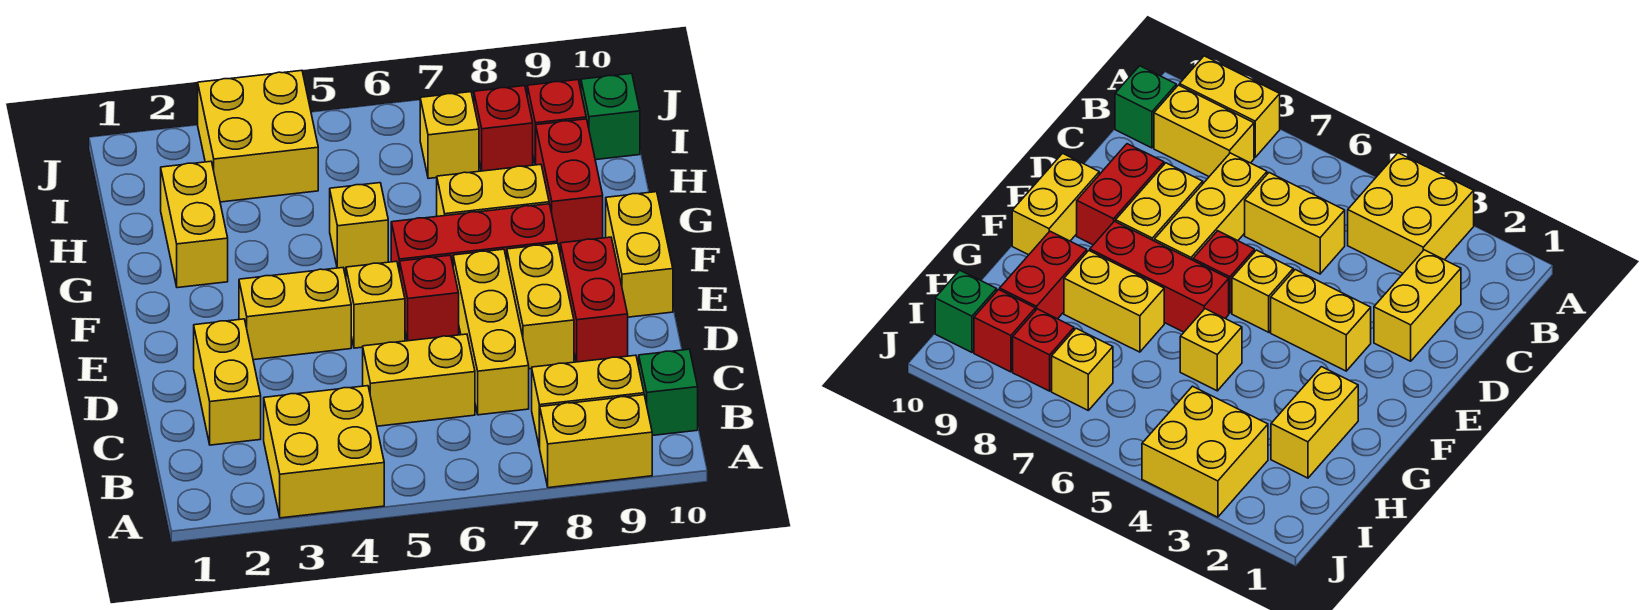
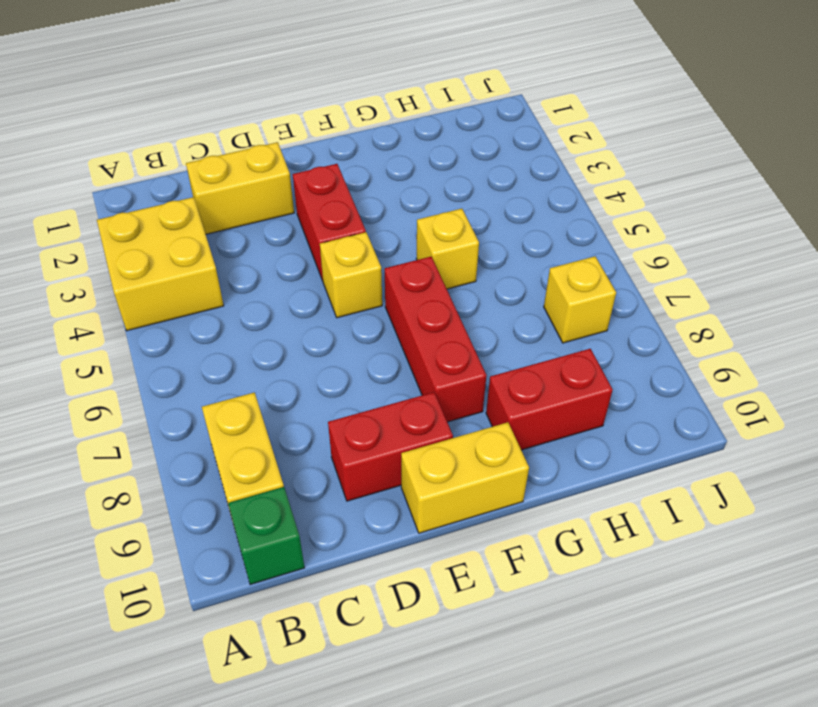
red 1x2 brick [293,164,366,281] -> yellow 1x2 brick [239,268,351,360]
none -> yellow 1x2 brick [540,395,652,488]
none -> yellow 1x2 brick [363,334,475,426]
none -> yellow 1x3 brick [453,249,529,415]

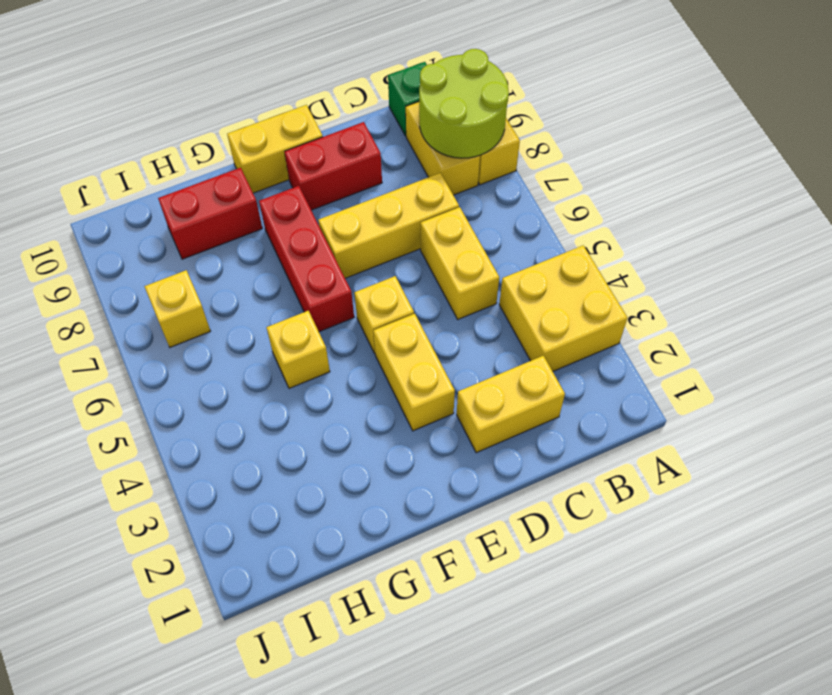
lime 2x2 round brick [419,49,509,158] -> none
none -> yellow 1x2 brick [507,243,574,369]
none -> red 1x1 brick [400,255,459,341]
none -> yellow 1x2 brick [161,161,228,288]

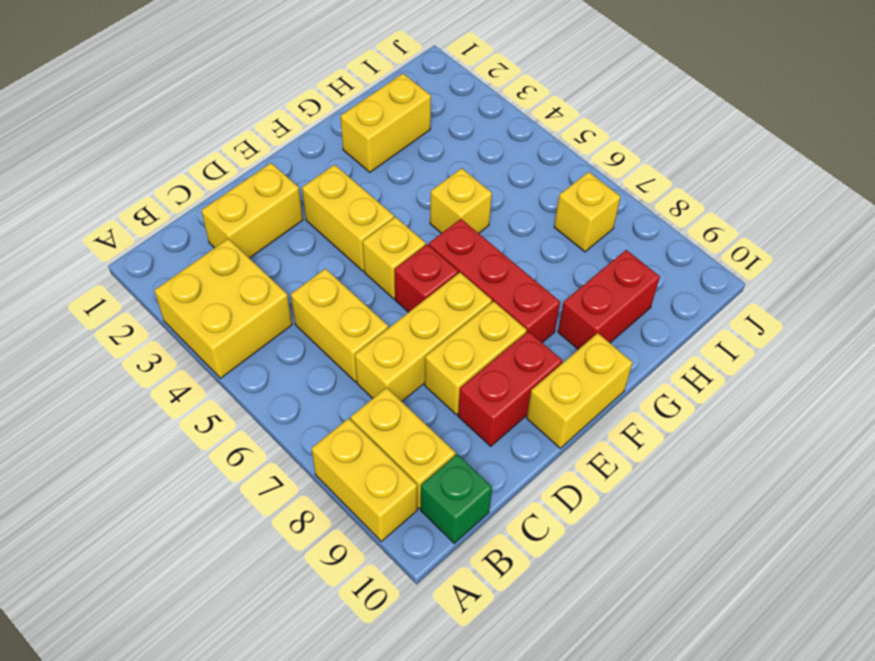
none -> yellow 1x2 brick [437,164,549,216]
none -> yellow 2x2 brick [198,71,318,202]
none -> red 1x1 brick [474,86,533,171]

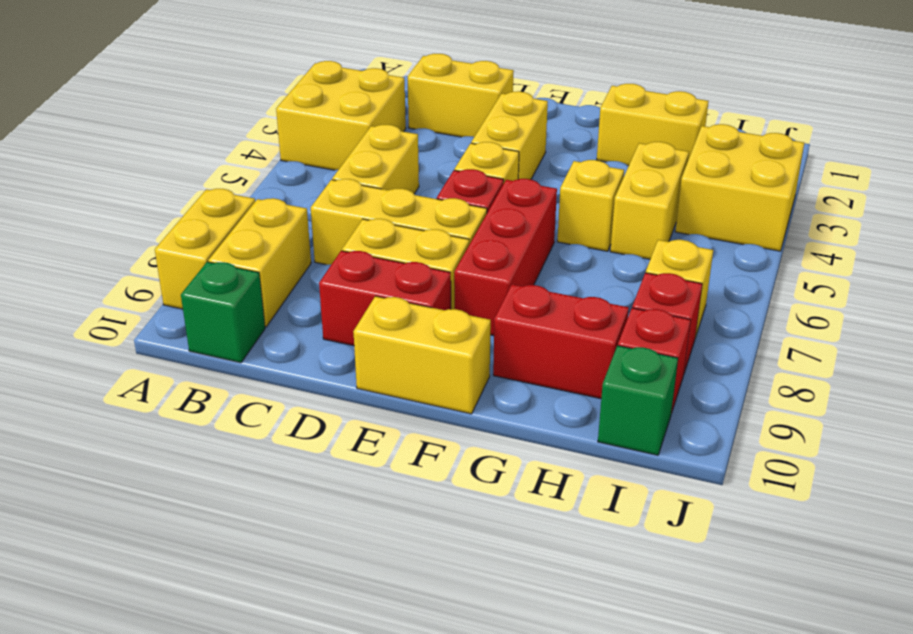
yellow 1x2 brick [610,142,689,259] -> yellow 1x2 brick moved to [437,164,549,216]

